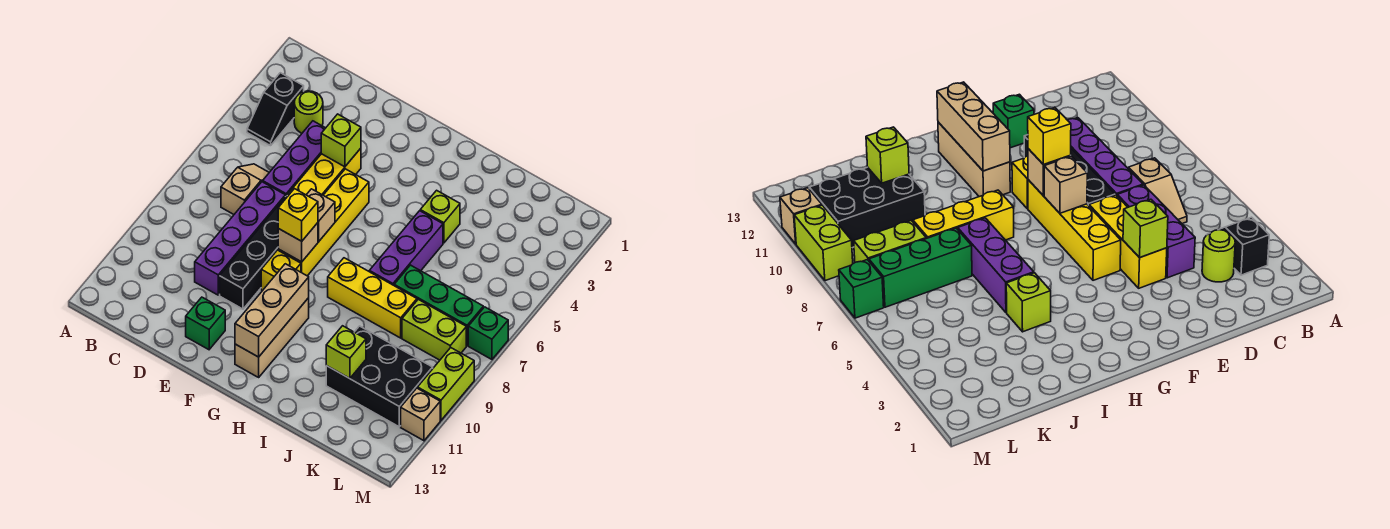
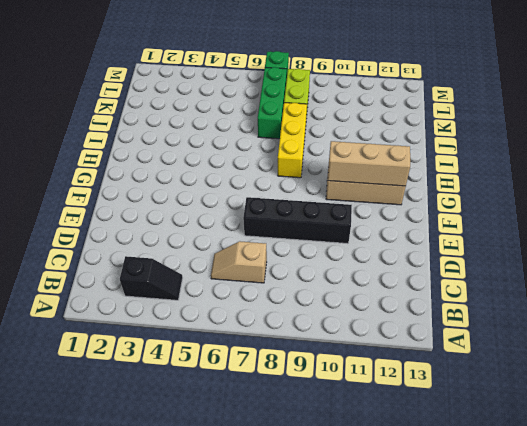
none -> lime 1x1 round brick [294,91,323,133]
none -> purple 1x3 brick [263,121,325,197]
none -> purple 1x4 brick [195,182,285,295]

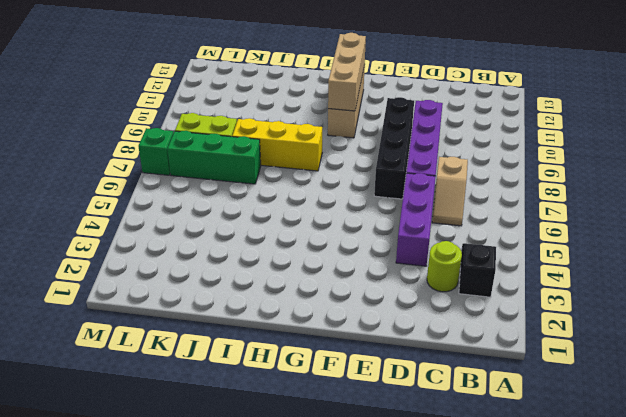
none -> yellow 1x3 brick [287,148,361,196]
none -> green 1x1 brick [186,297,225,350]
none -> yellow 1x4 brick [278,169,369,276]

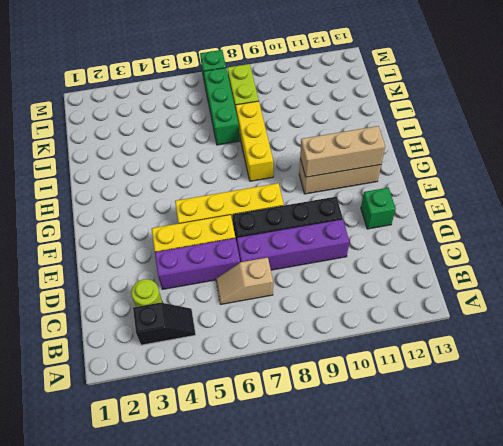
none -> yellow 1x1 brick [261,250,301,290]
none -> lime 1x1 brick [420,190,460,243]
none -> purple 1x3 brick [369,211,443,285]

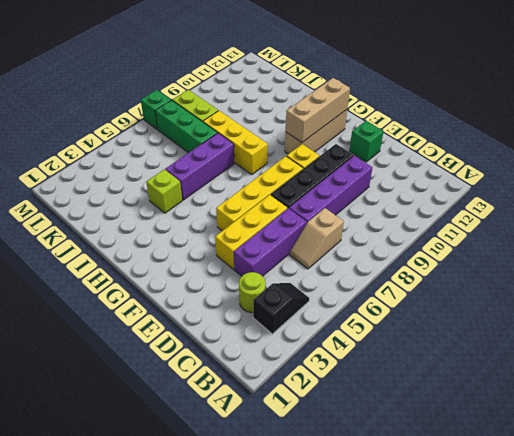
none -> black 2x3 brick [326,326,433,427]
none -> lime 1x2 brick [418,348,474,420]
none -> tan 1x1 brick [401,388,440,441]

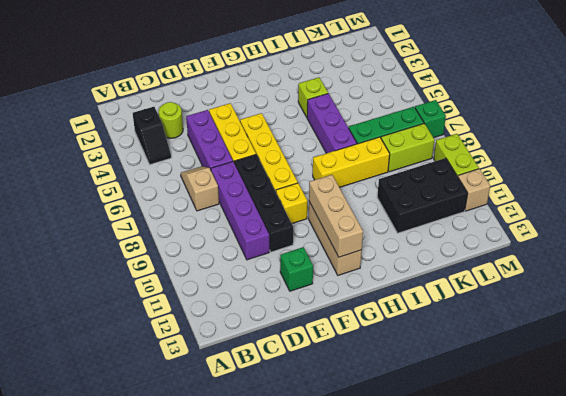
none -> lime 1x1 brick [321,114,361,167]
none -> tan 1x1 brick [307,189,335,241]
none -> tan 1x1 brick [278,223,318,262]

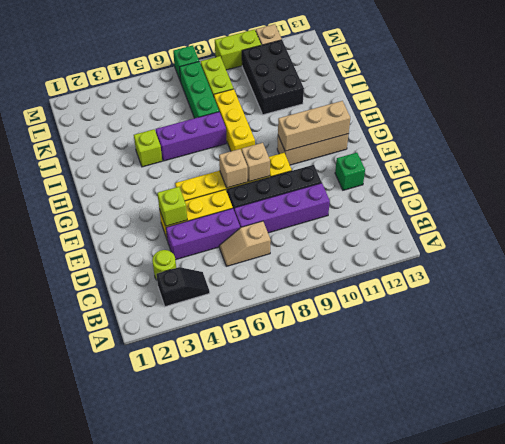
none -> lime 1x1 brick [326,326,366,379]
none -> yellow 1x1 brick [278,189,318,241]

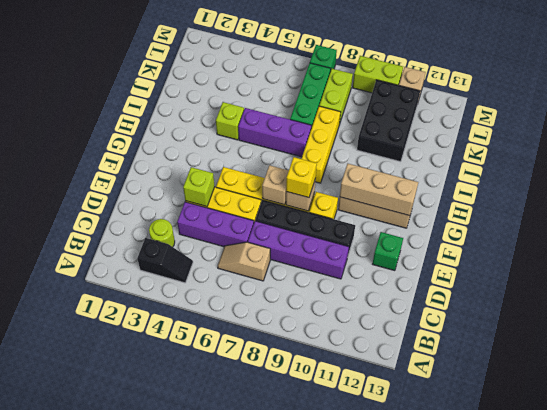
none -> lime 1x1 brick [326,326,366,379]

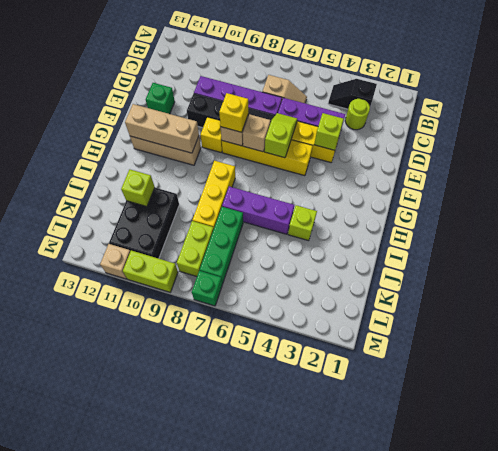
lime 1x2 slope [265,113,297,158] -> none

